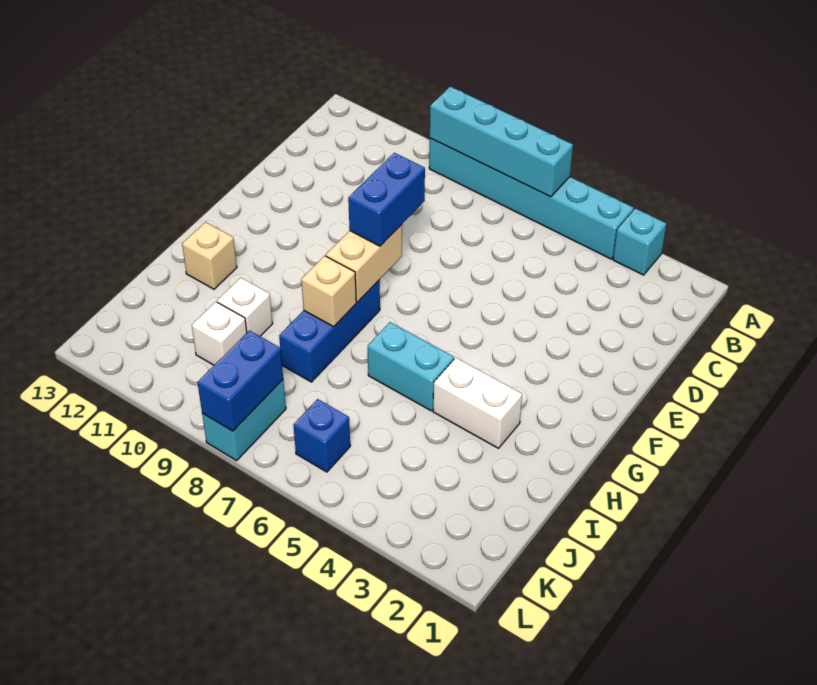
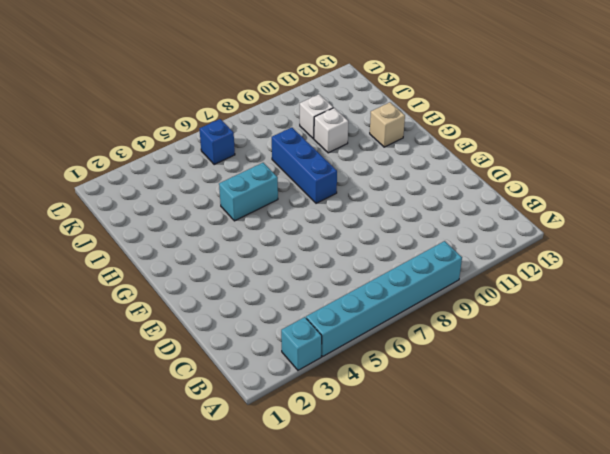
none -> white 1x2 brick [433,358,522,448]
none -> cyan 1x2 brick [202,380,286,461]
none -> cyan 1x4 brick [430,86,573,197]

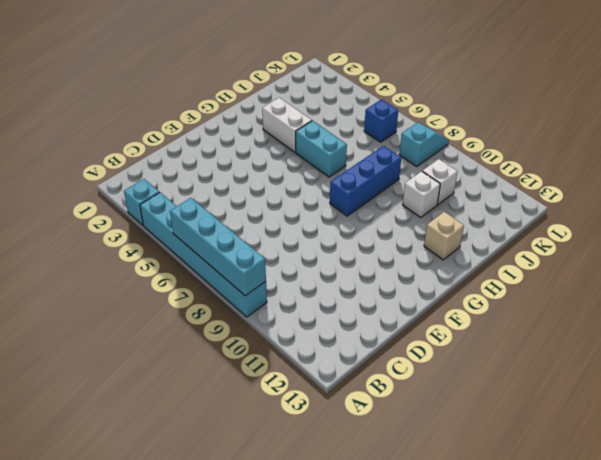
cyan 1x2 slope [399,123,449,166] -> cyan 1x2 brick [202,380,286,461]
none -> tan 1x2 brick [326,225,402,302]
none -> tan 1x1 brick [301,256,356,327]
none -> blue 1x2 brick [198,331,283,431]

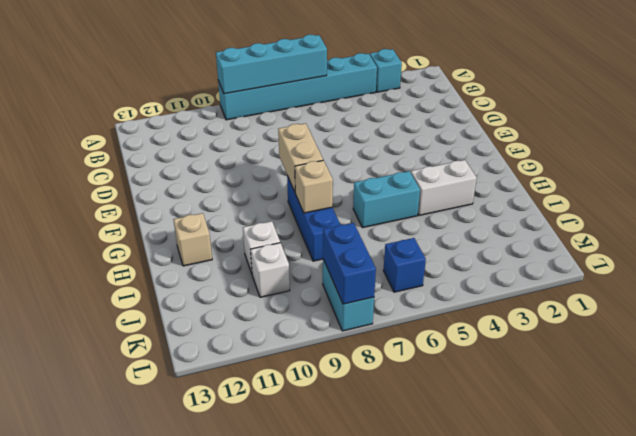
none -> blue 1x2 brick [348,153,425,246]

